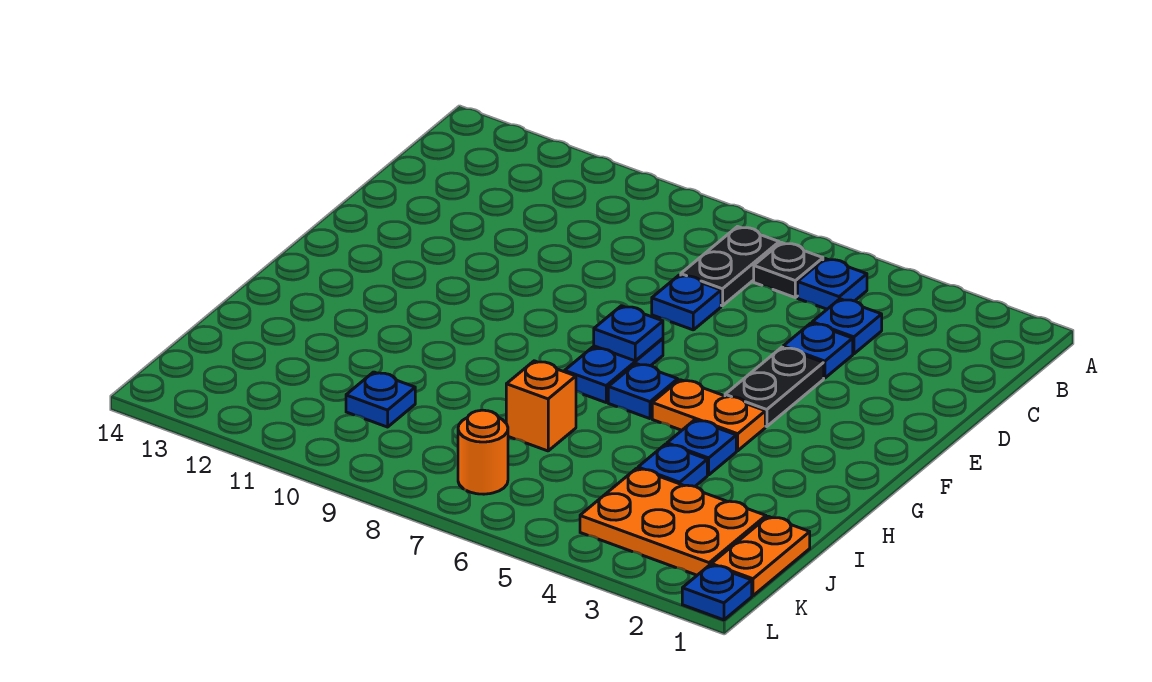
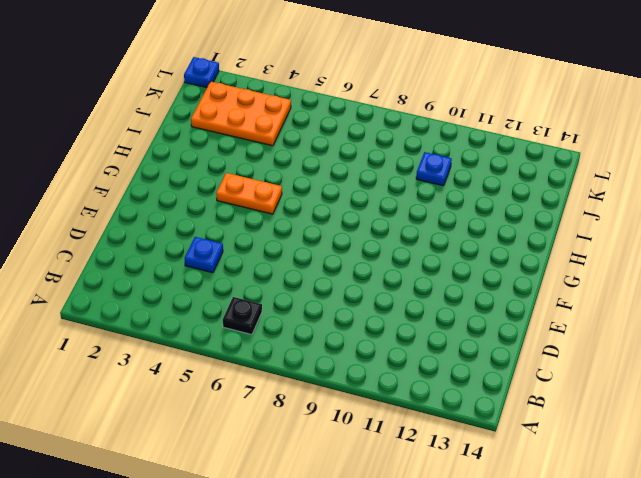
none -> blue 1x1 plate [798,259,867,309]
none -> black 1x2 plate [681,227,779,306]
none -> blue 1x1 plate [812,299,882,354]

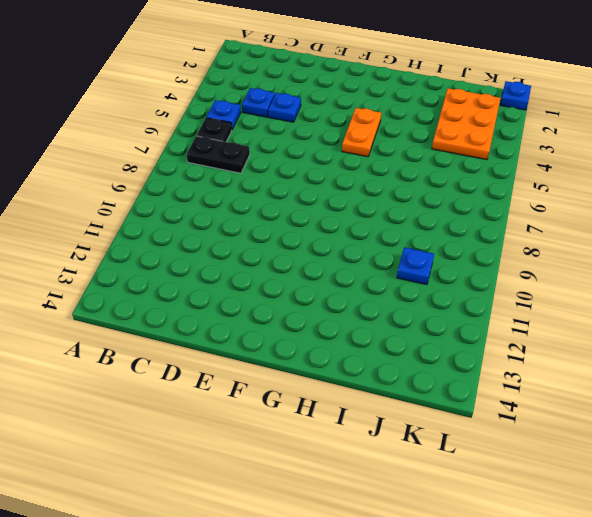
none -> blue 1x1 plate [652,275,721,330]
none -> black 1x2 plate [725,347,824,427]
none -> blue 1x2 plate [565,338,663,402]

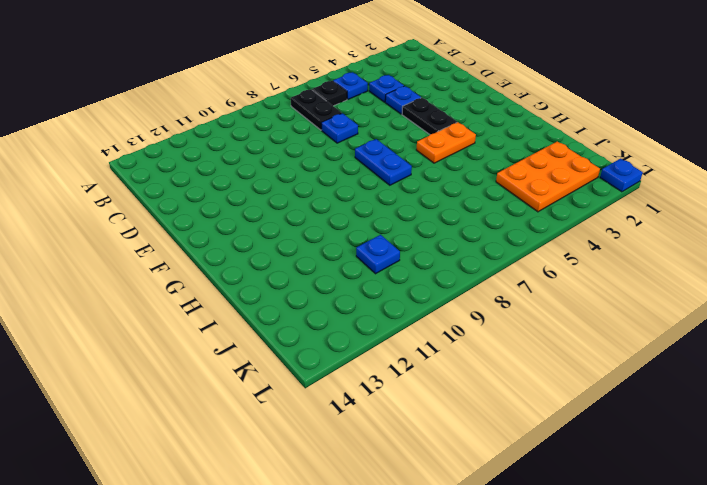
none -> blue 1x1 plate [608,364,678,419]
none -> blue 1x1 plate [667,420,736,475]
none -> blue 1x1 plate [638,444,707,486]

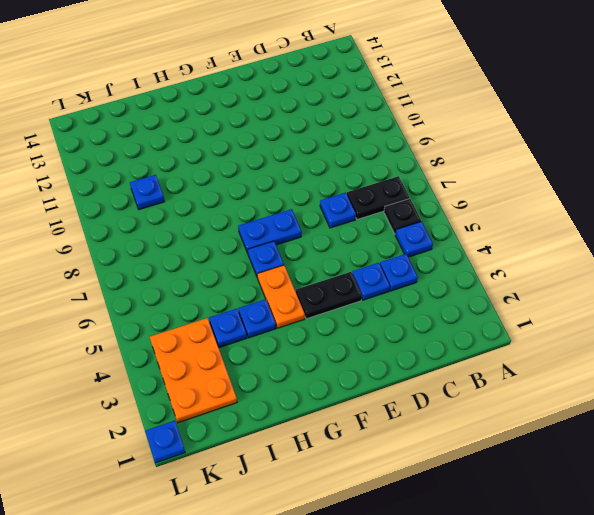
none -> orange 1x1 brick [506,361,576,451]
none -> orange 1x2 plate [711,516,810,596]
none -> orange 1x1 round brick [458,410,508,494]

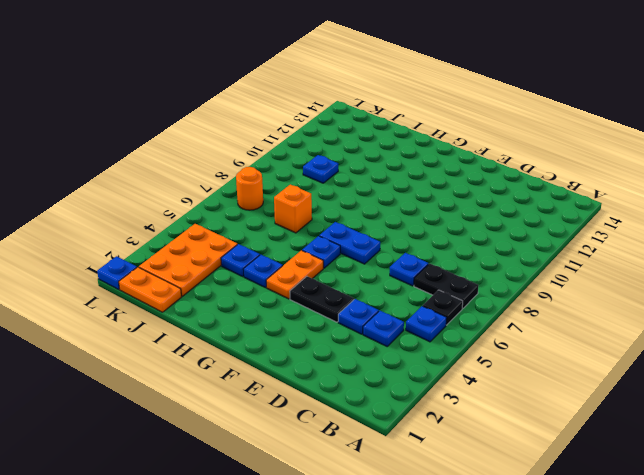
none -> blue 1x1 plate [594,306,663,361]

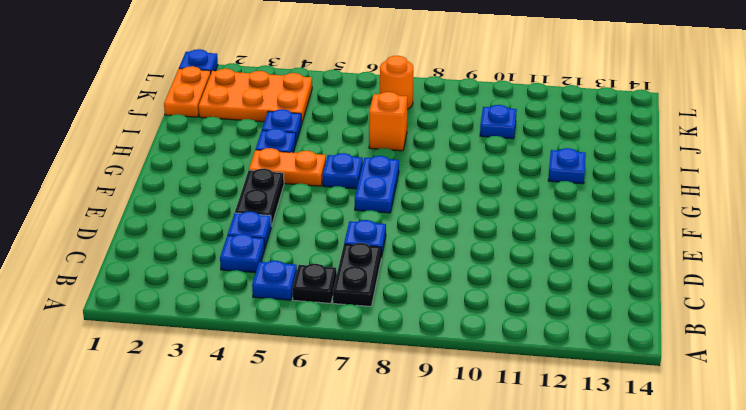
blue 1x1 plate [548,148,586,184] -> blue 1x1 plate moved to [594,306,663,361]

